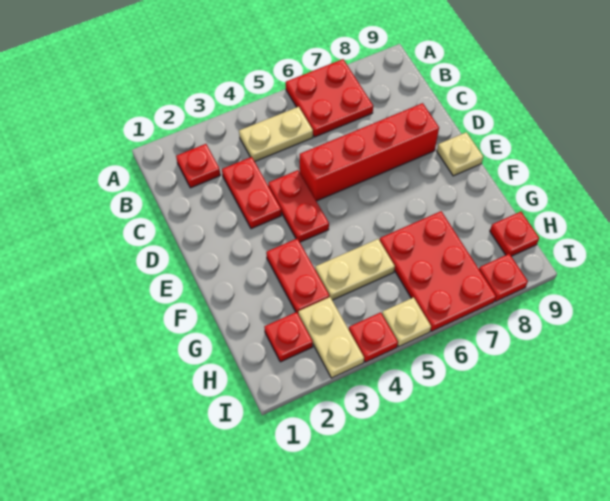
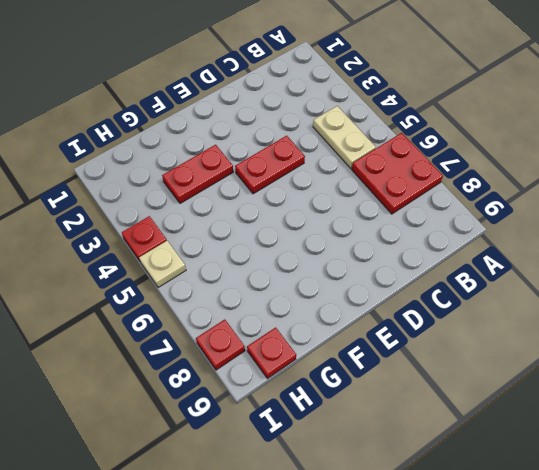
none -> red 1x1 plate [176,144,220,188]
none -> red 1x2 plate [222,157,281,229]
none -> red 1x4 brick [300,103,439,201]

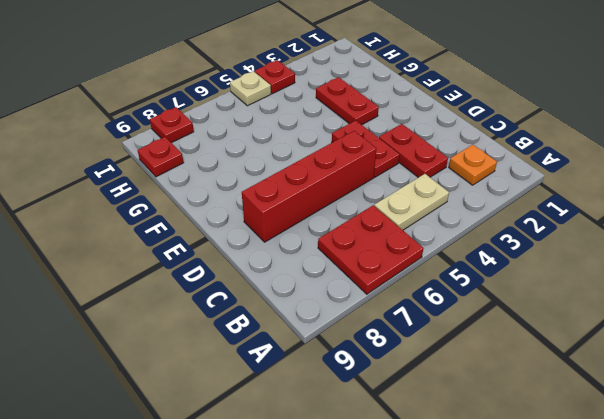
orange 1x1 plate [449,145,497,185] -> red 1x1 plate [176,144,220,188]
none -> tan 1x1 plate [437,132,483,176]
none -> tan 1x2 plate [315,239,395,300]
none -> red 2x3 plate [380,211,496,331]

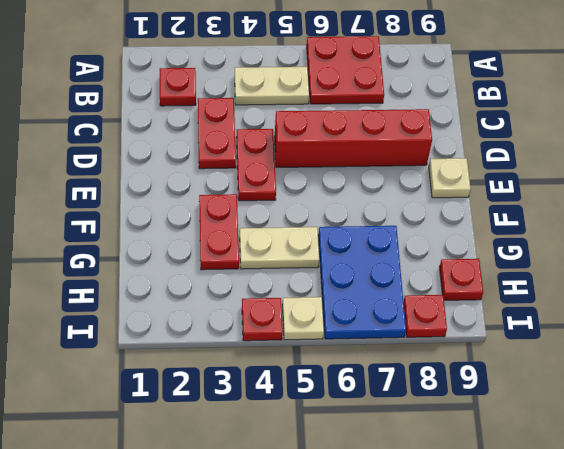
blue 2x3 plate [318,226,406,339] -> red 2x3 plate [380,211,496,331]
none -> red 1x1 plate [264,312,313,362]
none -> tan 1x2 plate [298,297,364,378]

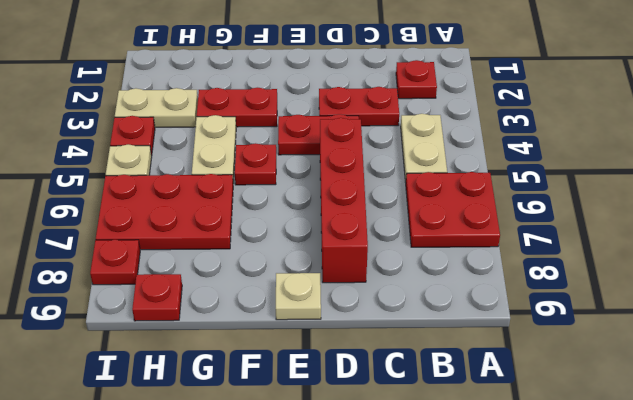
red 1x1 plate [235,143,276,185] -> red 1x1 plate moved to [264,312,313,362]

